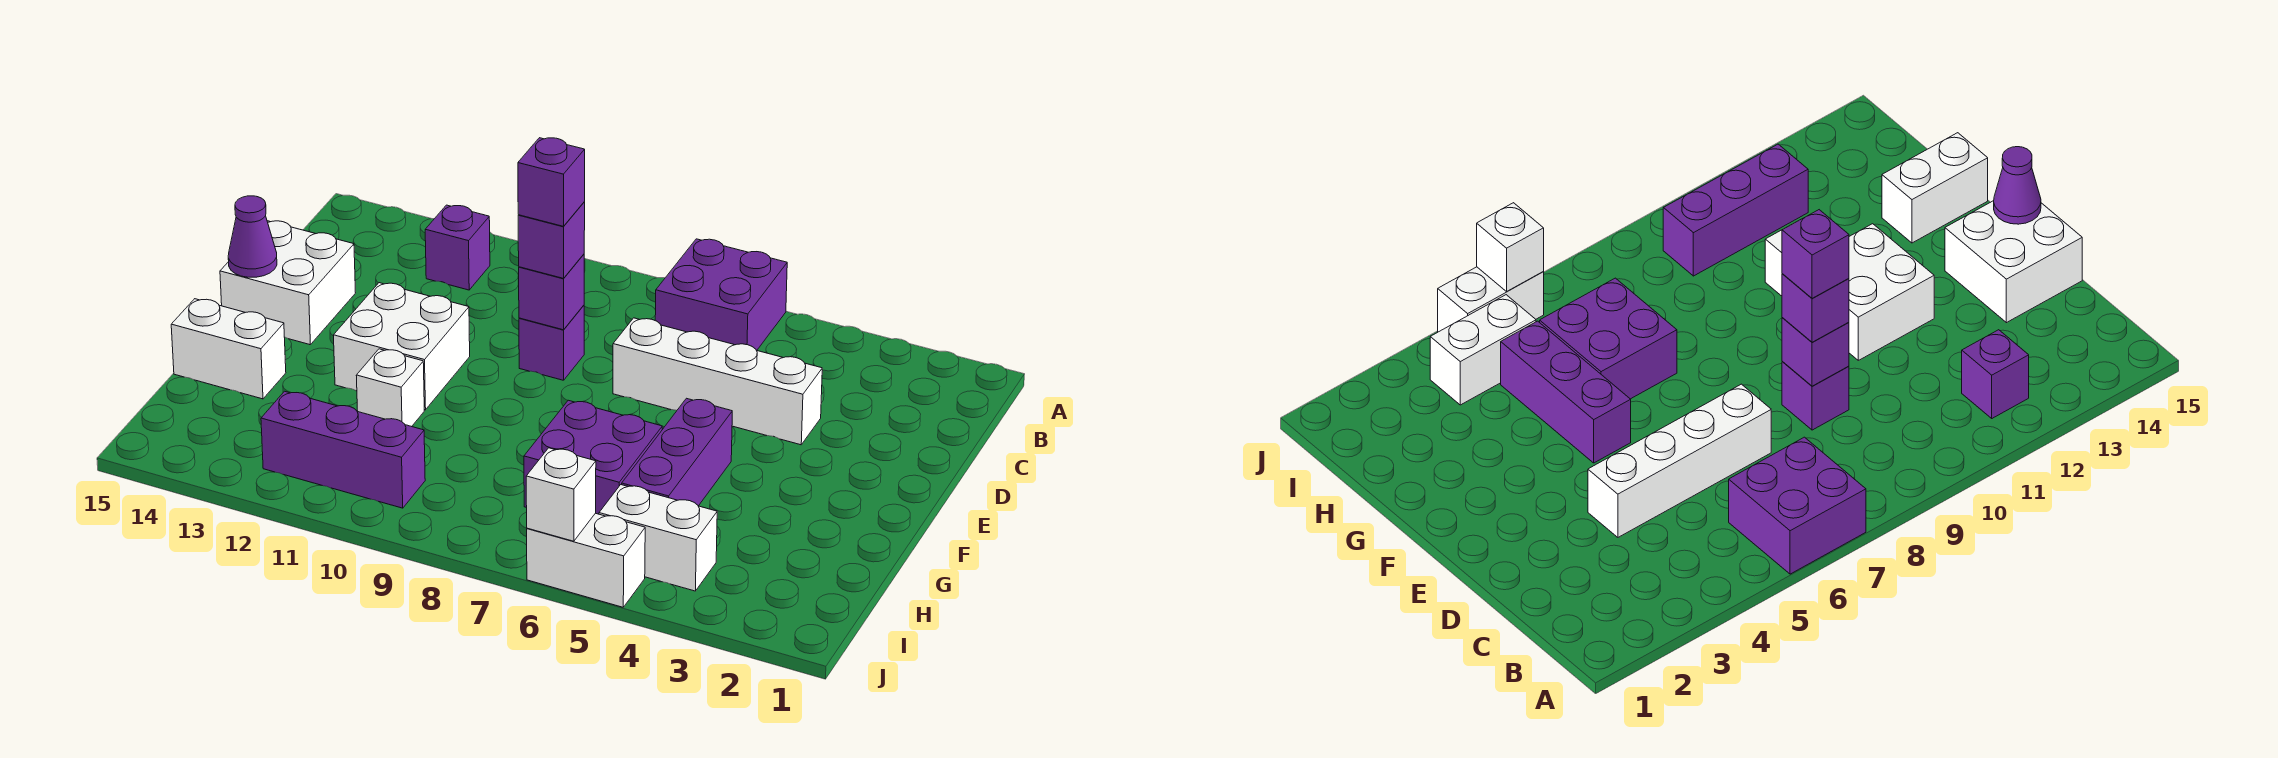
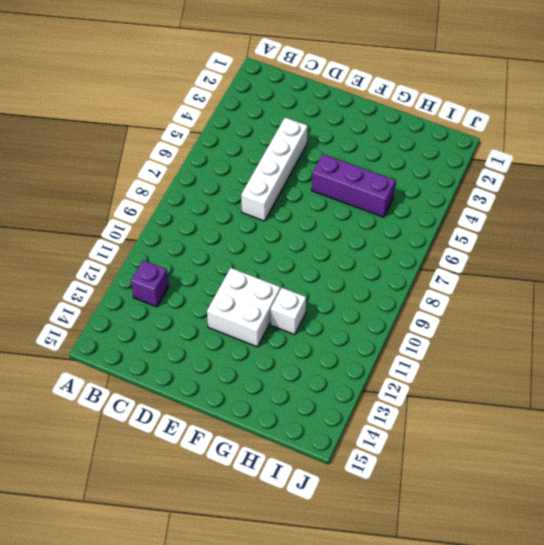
none -> purple 2x2 brick [655,239,787,350]
none -> purple 1x1 brick [519,305,584,380]
none -> white 2x2 brick [220,221,355,345]

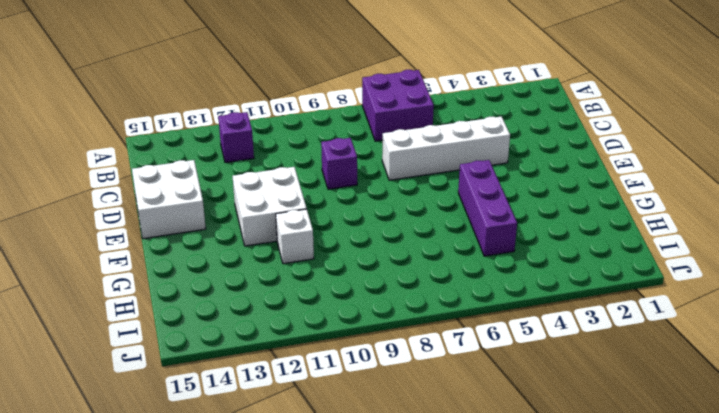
none -> purple 2x2 brick [524,400,662,514]
none -> white 1x2 brick [171,299,286,399]
none -> white 1x2 brick [599,485,717,591]

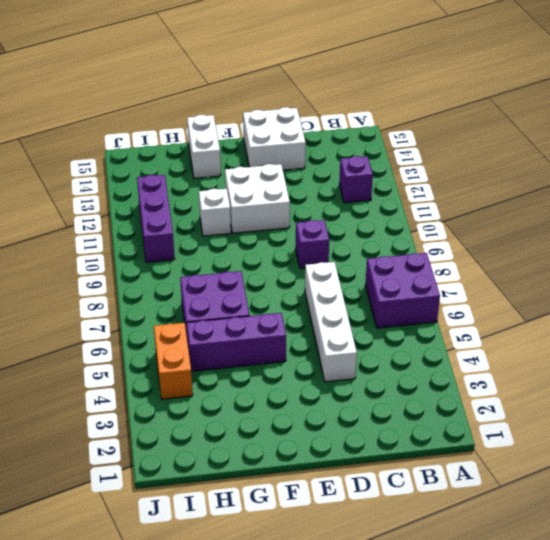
orange 1x2 brick [154,323,193,399] -> white 1x2 brick [599,485,717,591]
none -> white 1x2 brick [527,513,645,607]
none -> purple 1x1 brick [519,254,584,330]
none -> purple 1x1 cone [228,196,277,277]

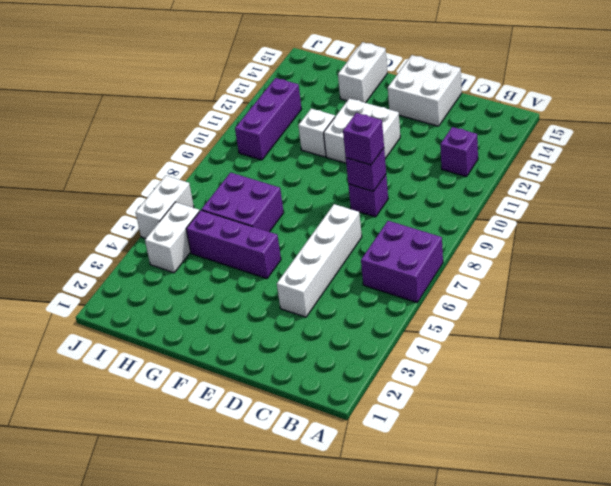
none -> purple 1x1 cone [228,196,277,277]
none -> white 1x1 brick [526,448,596,541]
none -> purple 1x1 brick [518,138,585,226]

